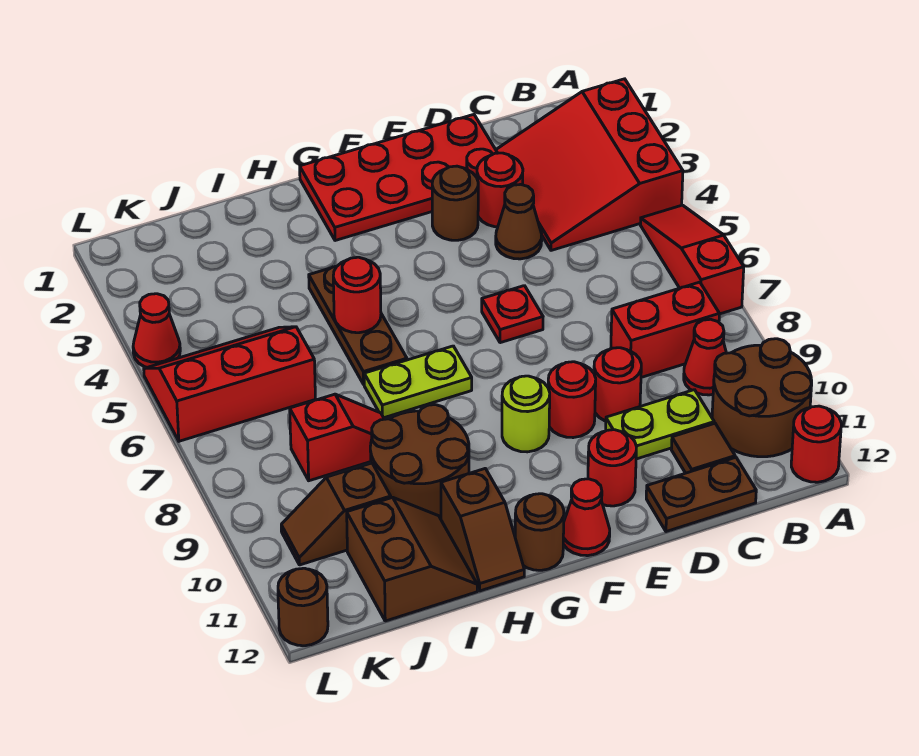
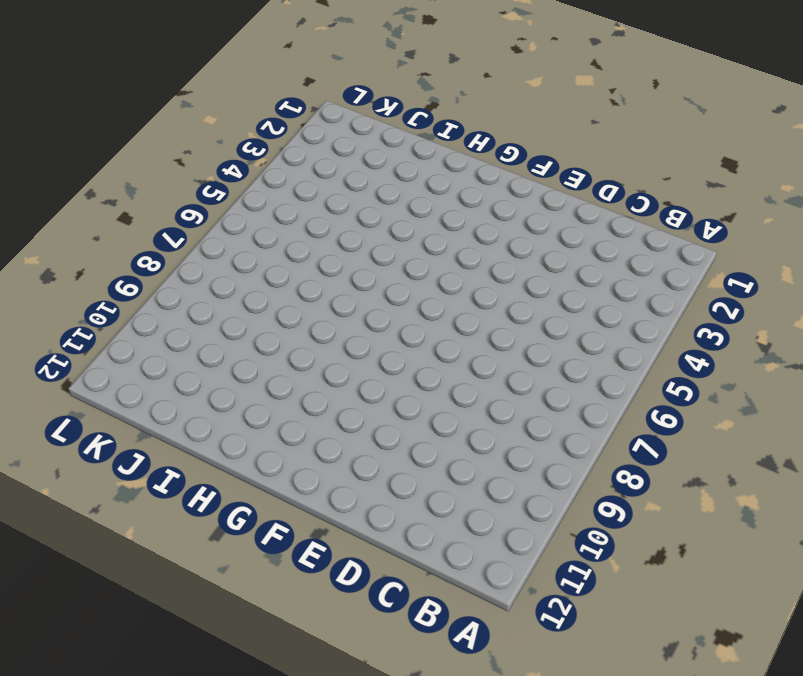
none -> red 3x3 slope [496,79,683,250]
none -> red 1x3 slope [640,205,744,314]
none -> brown 2x2 round brick [712,339,812,457]
none -> red 1x1 round brick [791,406,841,482]

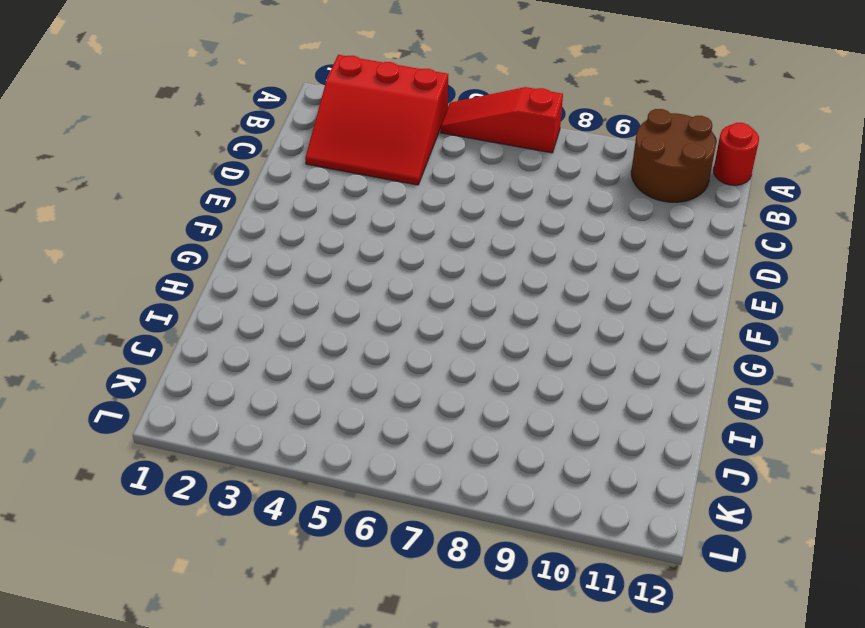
none -> red 1x2 brick [611,282,719,377]
none -> red 1x1 cone [684,319,726,395]
none -> lime 1x2 plate [606,390,714,459]
none -> brown 1x1 tile [671,423,735,473]

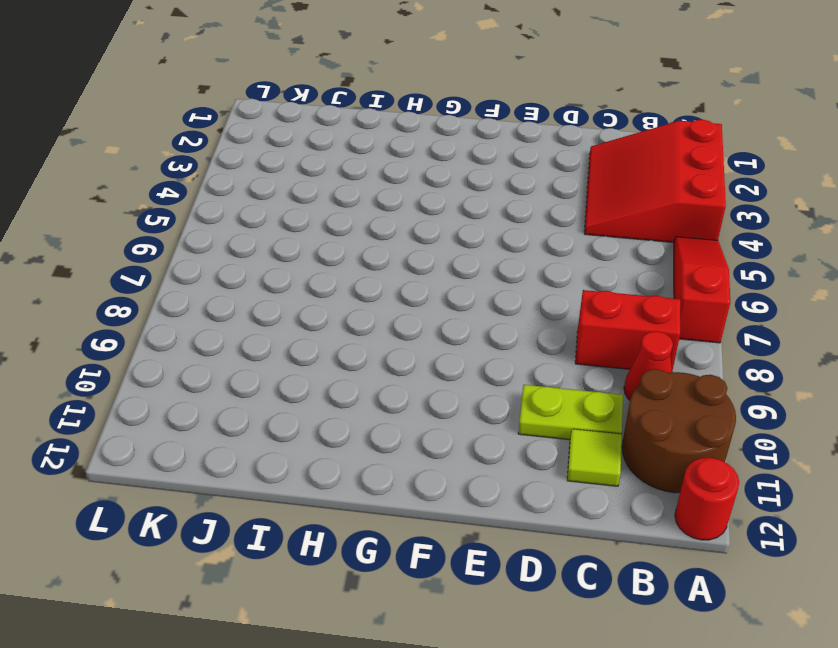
lime 1x1 tile [567,429,622,486] -> brown 1x1 tile [671,423,735,473]
none -> brown 1x2 plate [646,458,756,532]
none -> red 2x4 plate [300,115,497,241]
none -> red 1x1 round brick [477,153,523,227]
none -> brown 1x1 cone [496,184,542,259]

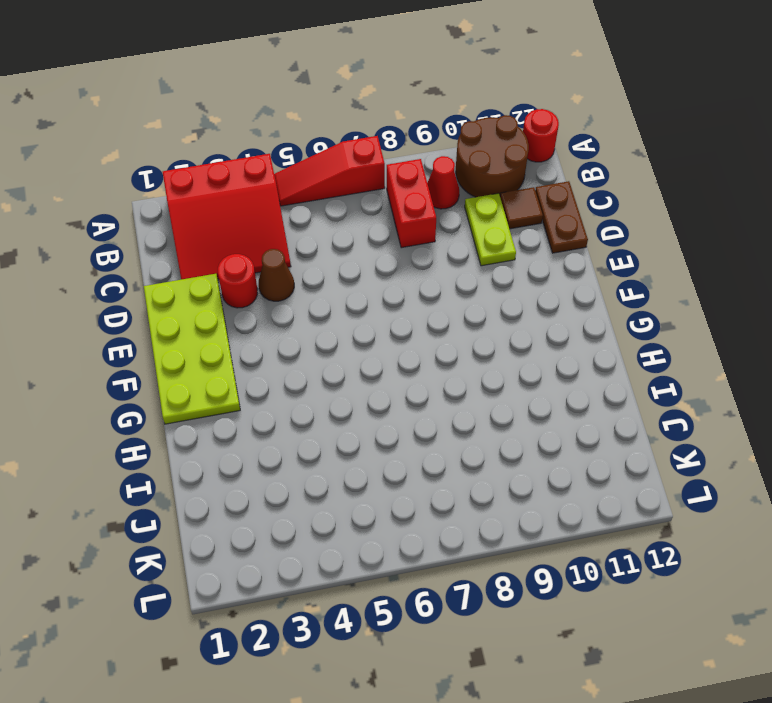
lime 2x4 plate [144,274,240,424] -> red 2x4 plate [300,115,497,241]
none -> red 1x1 round brick [594,348,641,421]
none -> brown 1x1 round brick [432,166,478,240]
none -> red 1x1 plate [482,286,543,343]
none -> red 1x1 round brick [548,362,596,438]

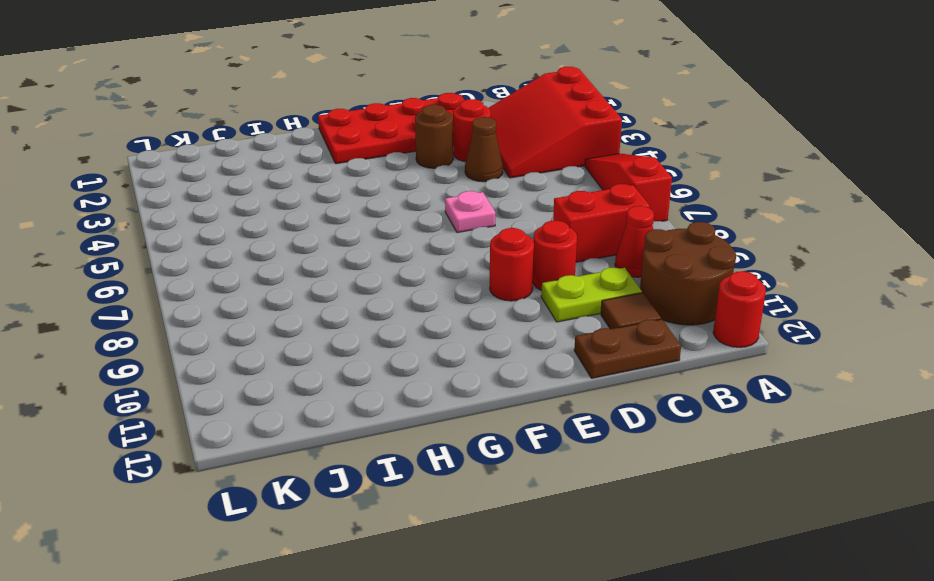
pink 1x1 plate [445,191,496,233] -> red 1x1 plate [482,286,543,343]
none -> red 1x1 round brick [588,430,637,506]
none -> lime 1x1 round brick [502,376,550,452]
none -> red 1x1 cone [563,479,610,556]
none -> lime 1x2 plate [364,346,472,418]

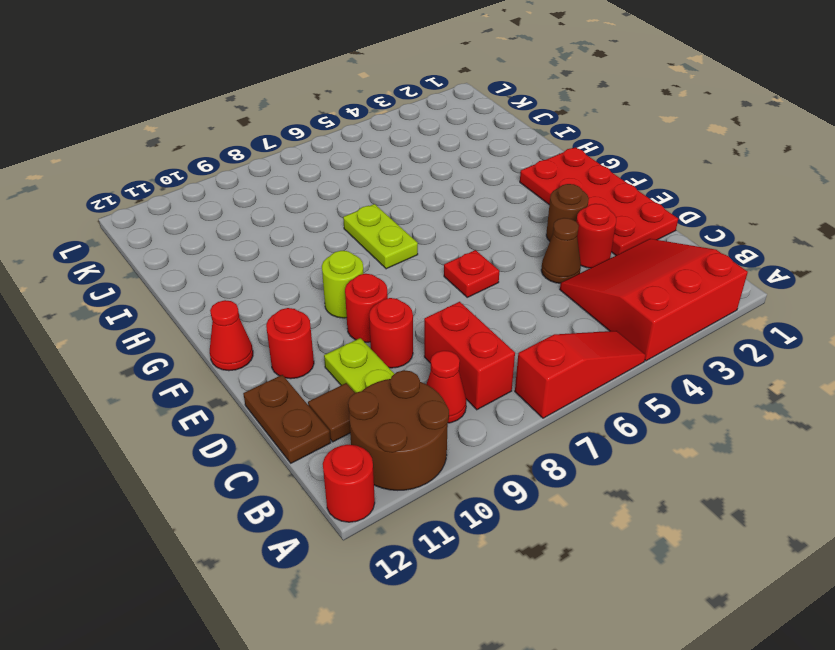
none -> brown 1x1 round brick [515,494,564,570]
none -> brown 1x3 plate [309,266,407,384]
none -> brown 2x2 round brick [370,405,469,519]
none -> brown 1x2 slope [441,469,524,591]

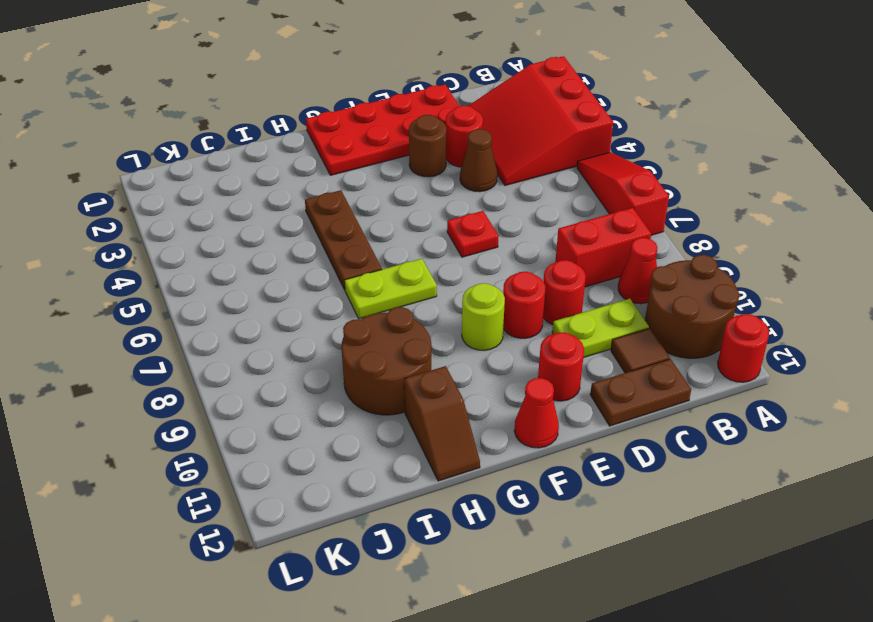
none -> brown 1x1 round brick [515,494,564,570]
none -> red 1x2 slope [290,394,384,481]
none -> brown 2x2 slope [347,497,477,621]
none -> red 2x3 slope [144,327,315,441]

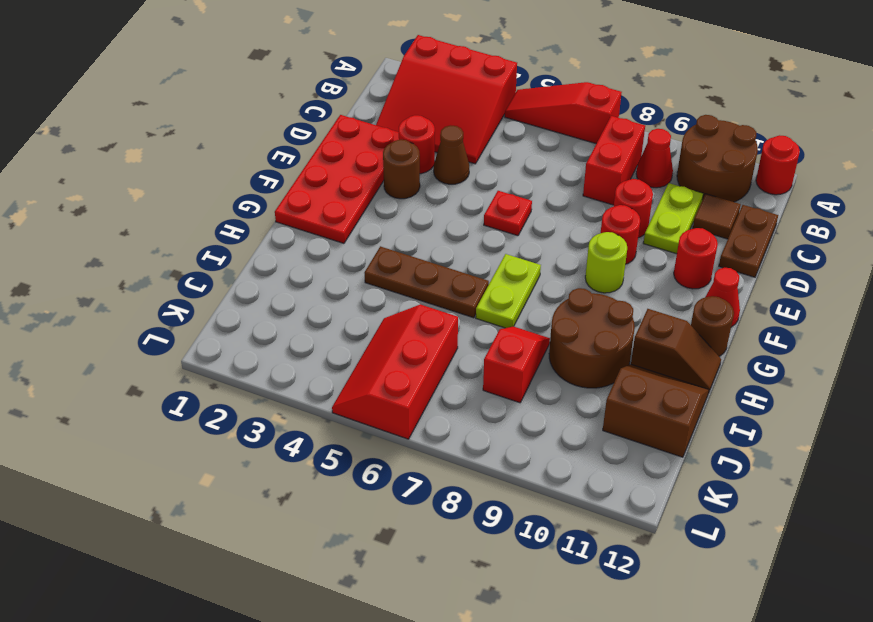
none -> brown 1x2 slope [281,463,391,565]
none -> red 1x1 cone [133,294,180,367]
none -> brown 1x1 round brick [278,568,328,646]
none -> red 1x1 round brick [333,257,381,333]

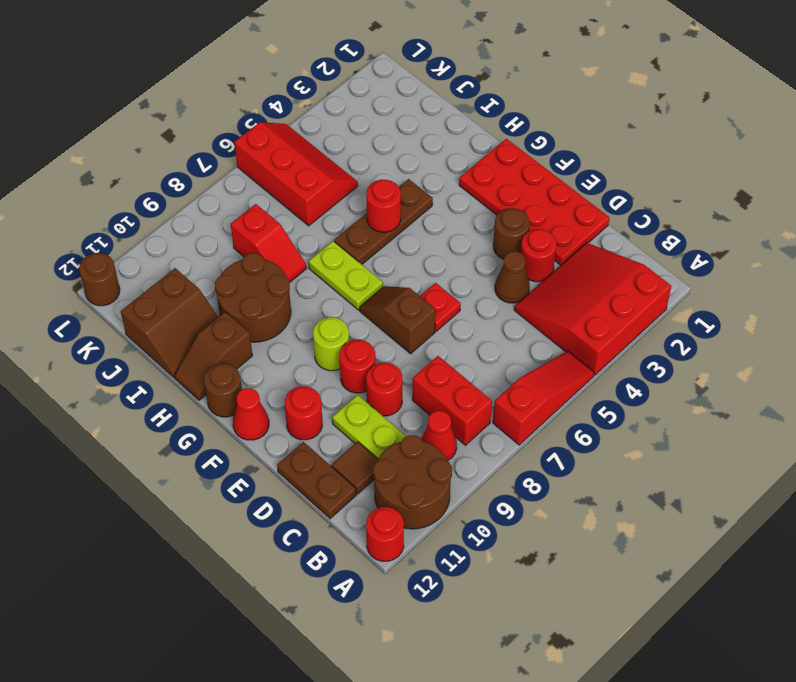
brown 1x2 slope [360,286,436,354] -> brown 1x2 slope moved to [281,463,391,565]
none -> red 1x1 cone [133,294,180,367]

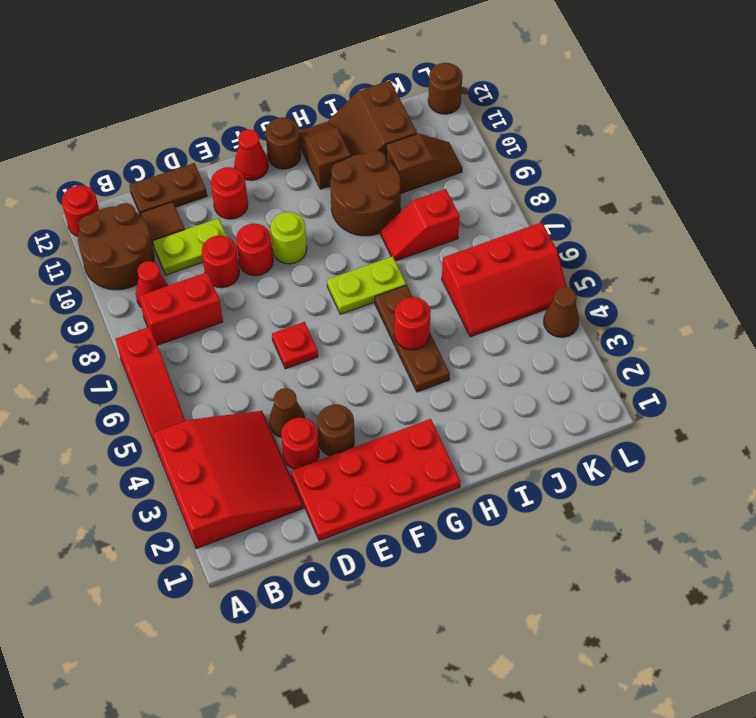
brown 1x1 cone [544,287,579,337] -> red 1x1 cone [133,294,180,367]

